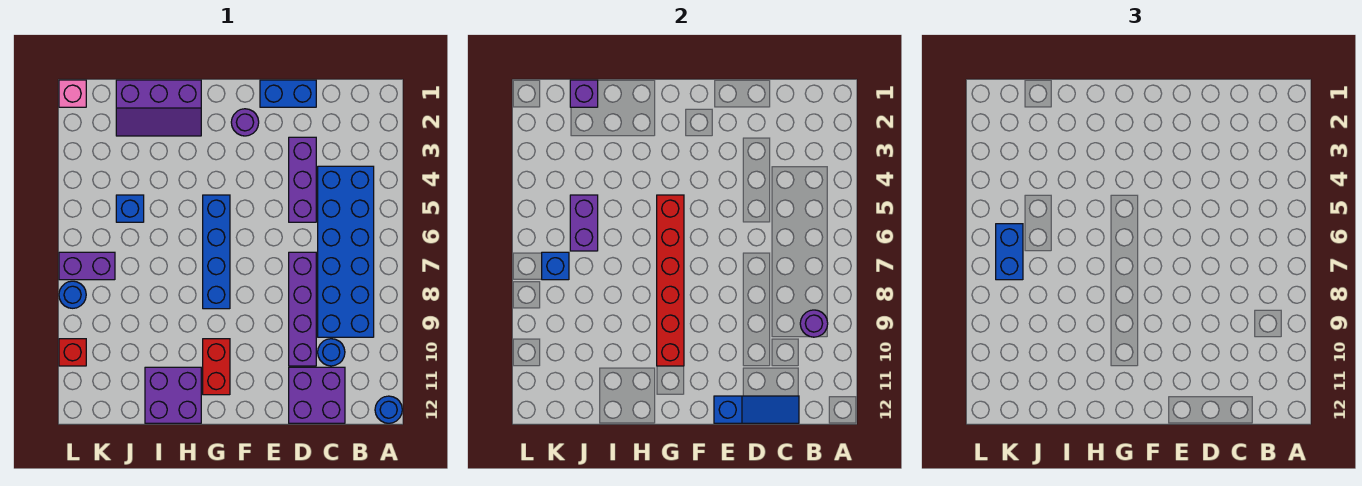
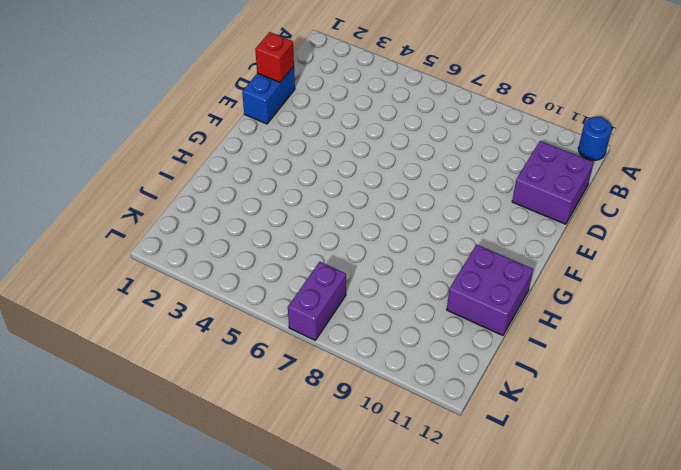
red 1x1 brick [255,32,294,82] -> red 1x1 brick moved to [59,339,86,366]
none -> blue 2x6 brick [318,166,374,337]
none -> blue 1x1 round brick [318,339,345,366]
none -> purple 1x3 brick [289,137,316,222]

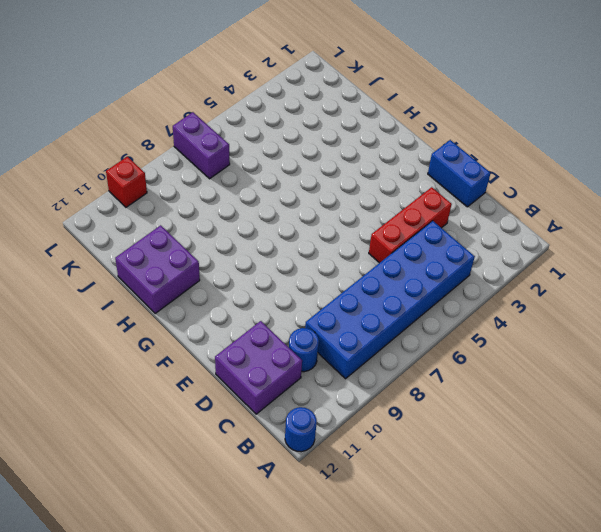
red 1x3 brick [369,187,452,263] -> purple 1x3 brick [289,137,316,222]
none -> purple 1x4 brick [289,252,316,366]
none -> purple 1x1 round brick [231,109,259,136]
none -> blue 1x4 brick [203,195,230,309]

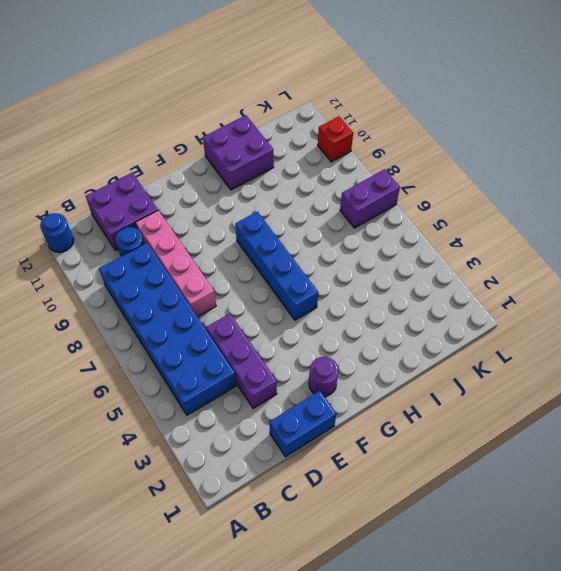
pink 1x4 brick [136,210,216,317] -> purple 1x4 brick [289,252,316,366]
none -> red 1x2 brick [203,339,230,395]
none -> purple 2x3 slope [116,80,201,136]
none -> blue 1x1 brick [116,195,144,222]

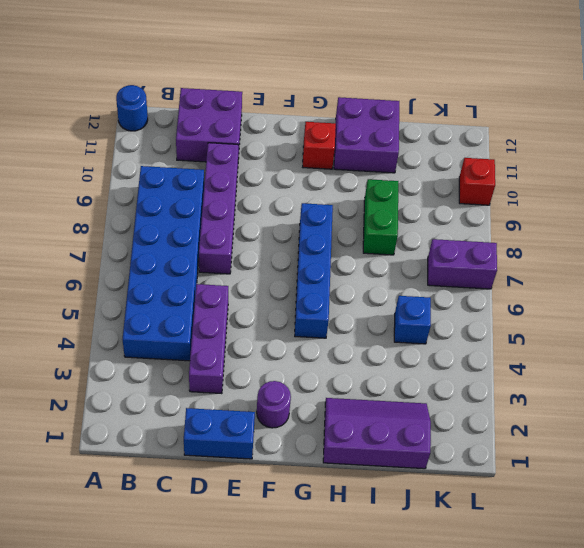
red 1x1 brick [303,122,336,169] -> red 1x2 brick [203,339,230,395]
green 1x2 brick [363,179,398,255] -> none
none -> blue 1x1 round brick [318,339,345,366]
none -> pink 1x1 brick [59,80,86,107]
none -> blue 1x1 round brick [59,281,86,308]

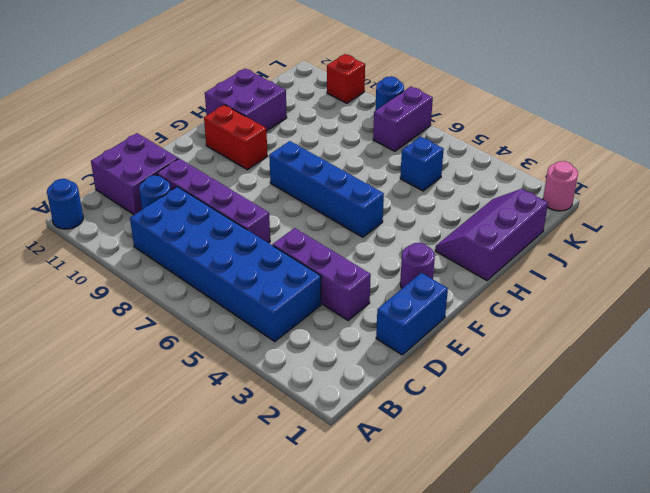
pink 1x1 round brick [543,161,578,211] -> pink 1x1 brick [59,80,86,107]
none -> purple 1x1 round brick [800,310,828,337]
none -> blue 1x3 slope [714,396,799,423]
none -> red 1x6 brick [657,195,684,366]

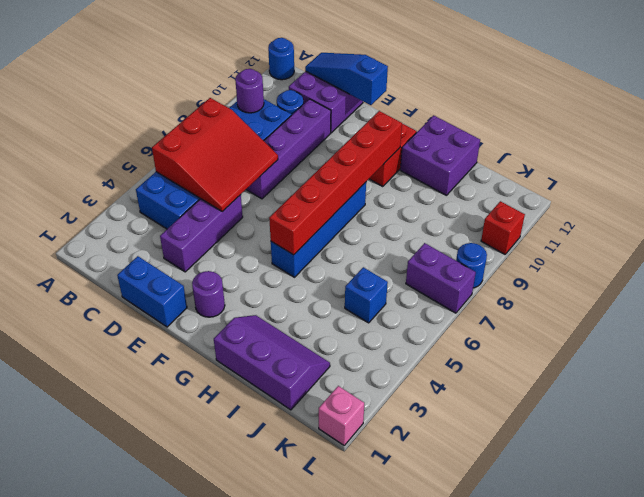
red 3x3 slope [152,98,278,212] -> none
none -> purple 1x1 brick [570,80,598,107]
none -> purple 1x2 brick [570,195,598,251]
none -> blue 1x1 brick [542,252,569,280]

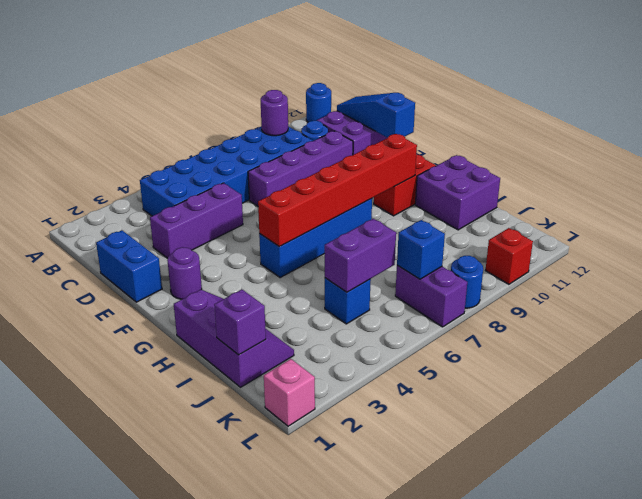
none -> blue 1x2 brick [996,224,1023,280]

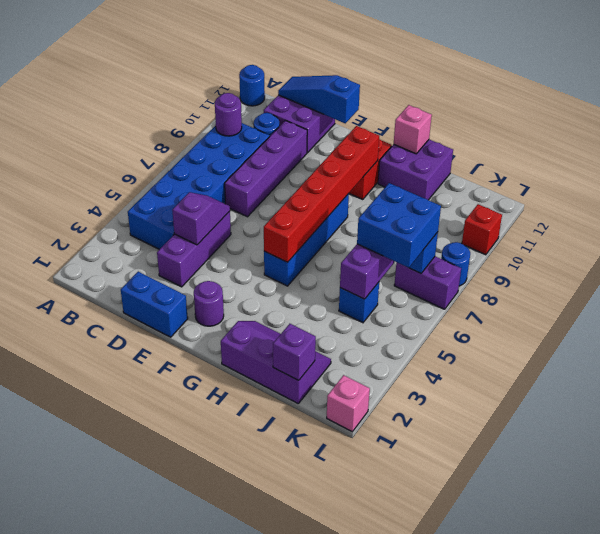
purple 1x2 slope [172,192,230,245] -> none
pink 1x1 brick [394,105,432,154] -> none
blue 2x2 brick [357,183,441,268] -> blue 1x2 brick [996,224,1023,280]

